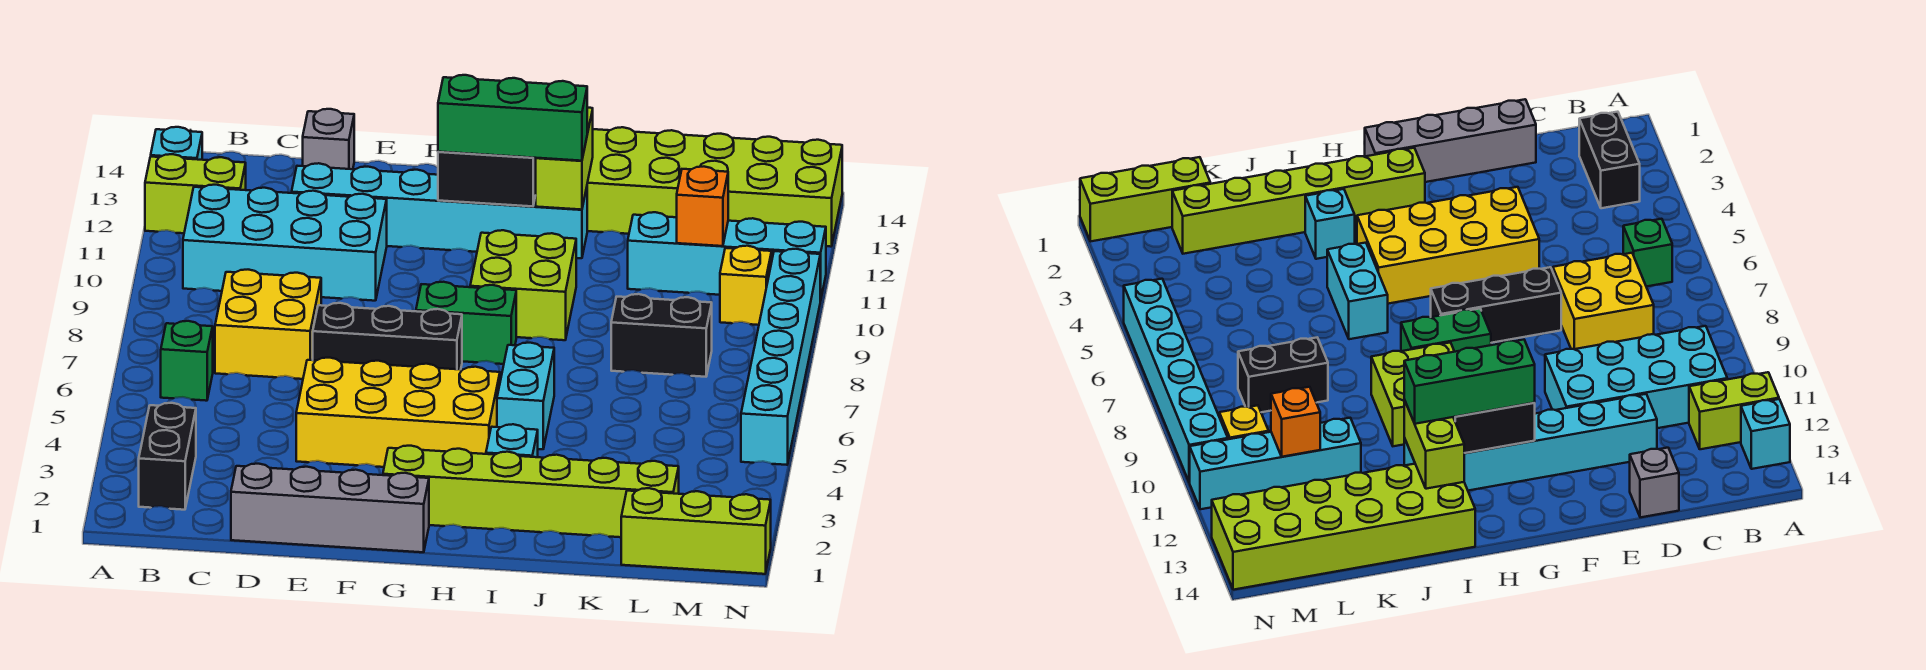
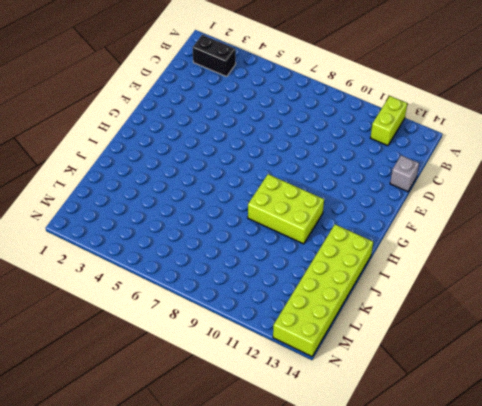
lime 2x3 brick [248,174,324,244] -> lime 2x2 brick [470,230,576,340]
none -> cyan 1x1 brick [151,127,202,160]
none -> green 1x1 brick [161,321,213,401]
none -> cyan 2x4 brick [183,185,387,301]

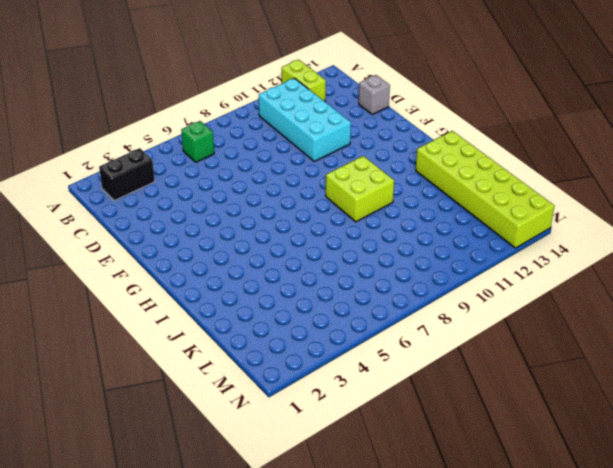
none -> cyan 1x1 brick [151,127,202,160]
none -> yellow 2x2 brick [215,270,321,379]
none -> grey 1x4 brick [231,464,429,552]

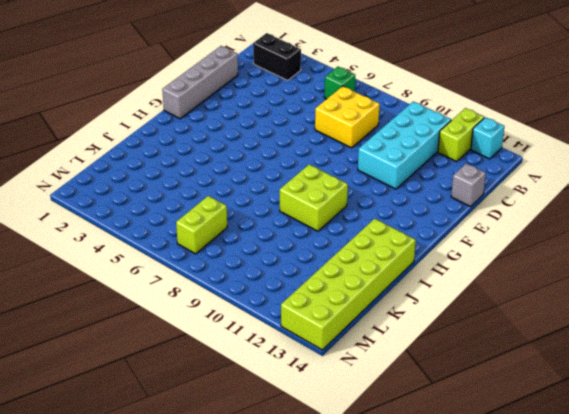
lime 1x2 brick [176,196,227,254] -> lime 1x2 brick turned to [536,108,593,210]
none -> cyan 1x6 brick [292,163,587,258]
none -> yellow 2x4 brick [296,358,500,467]
none -> black 1x3 brick [313,303,462,370]

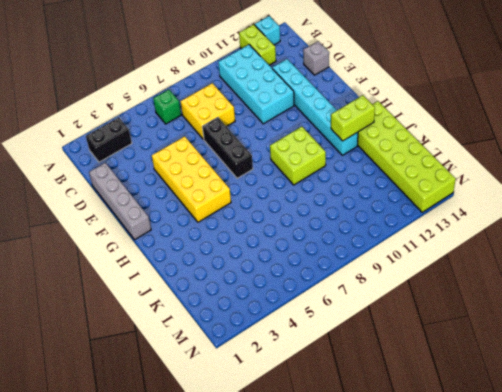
none -> lime 1x6 brick [383,446,679,537]
none -> green 1x2 brick [416,282,516,364]
none -> cyan 1x1 brick [486,424,538,457]

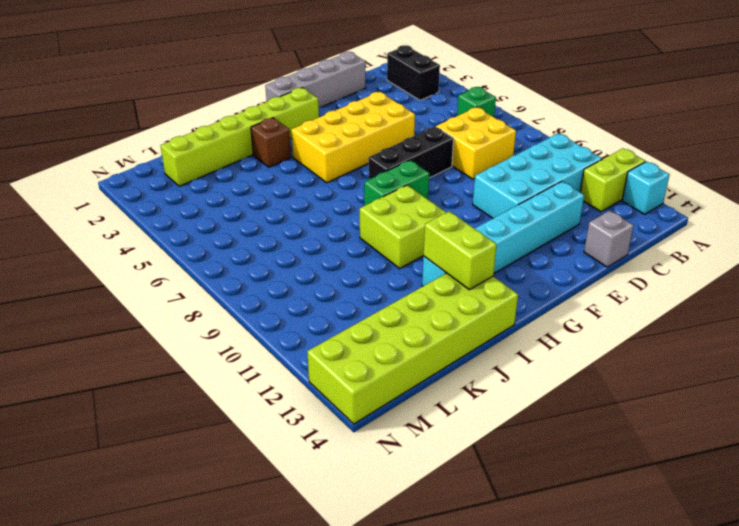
brown 1x1 brick [251,118,291,167] -> cyan 1x1 brick [486,424,538,457]
none -> cyan 1x2 brick [497,343,554,449]
none -> black 1x2 brick [611,294,712,377]
none -> cyan 1x4 brick [628,212,826,301]

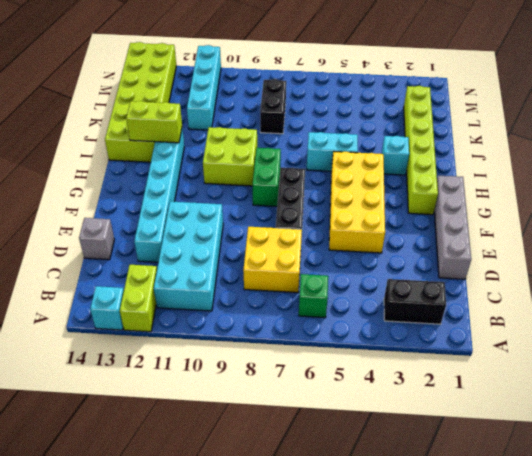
none -> lime 1x3 brick [621,488,771,574]
none -> yellow 1x1 brick [720,246,772,325]
none -> cyan 1x6 brick [741,249,820,465]

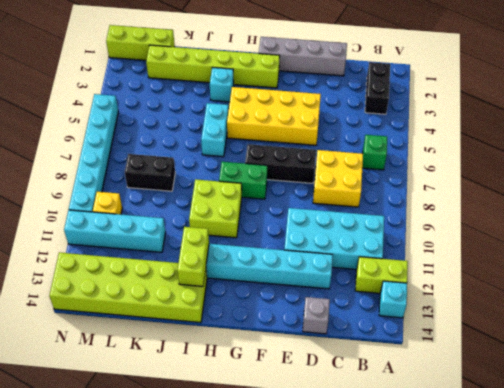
none -> black 1x2 brick [438,152,536,206]
none -> orange 1x1 brick [677,167,728,246]
none -> green 1x3 brick [438,75,587,161]

